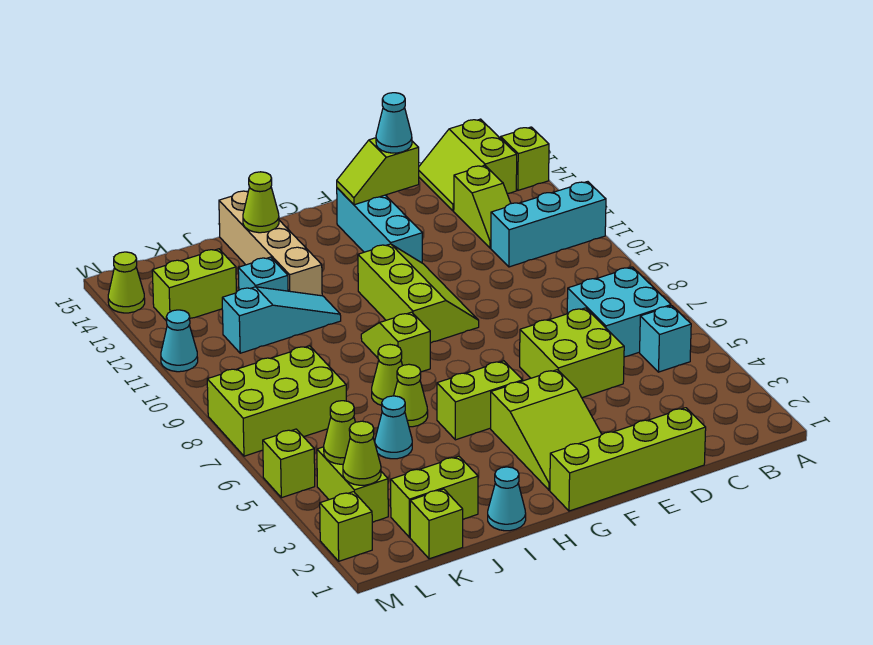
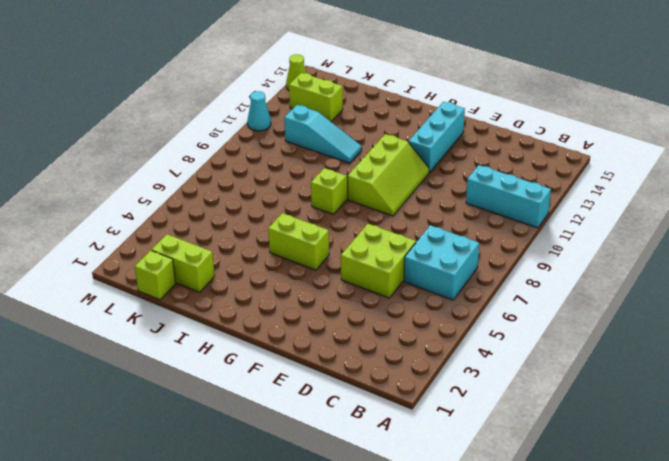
none -> lime 1x1 brick [501,127,549,190]
none -> cyan 1x1 brick [640,306,691,372]
none -> lime 2x2 slope [419,119,517,211]
none -> lime 1x2 slope [454,165,511,248]

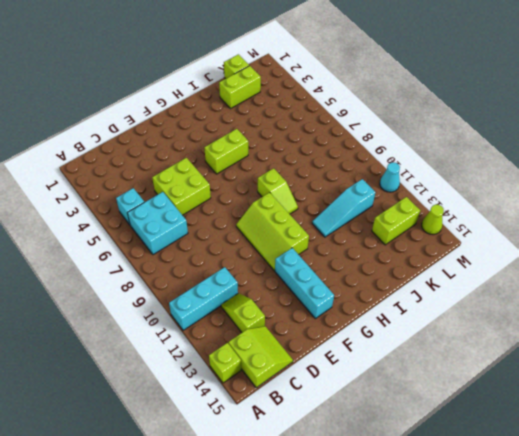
none -> lime 1x4 brick [550,408,706,511]
none -> lime 2x3 slope [491,370,602,490]
none -> cyan 1x1 cone [488,467,526,531]
none -> lime 1x1 cone [394,364,428,427]

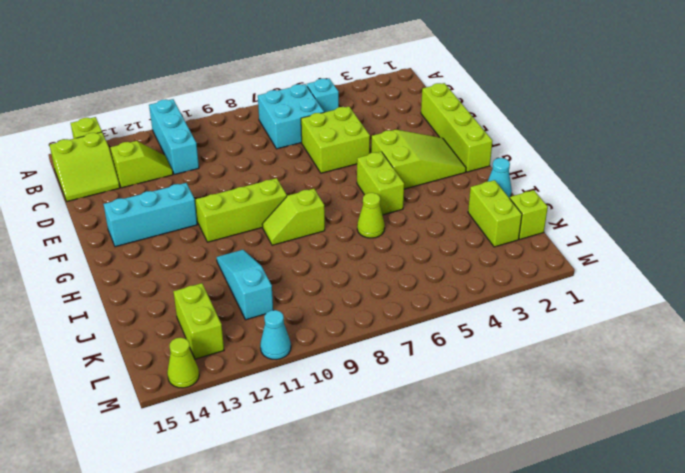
none -> lime 1x1 cone [372,345,403,405]
none -> tan 1x4 brick [219,191,322,296]
none -> cyan 1x1 cone [375,396,412,459]
none -> cyan 1x1 brick [238,257,288,291]

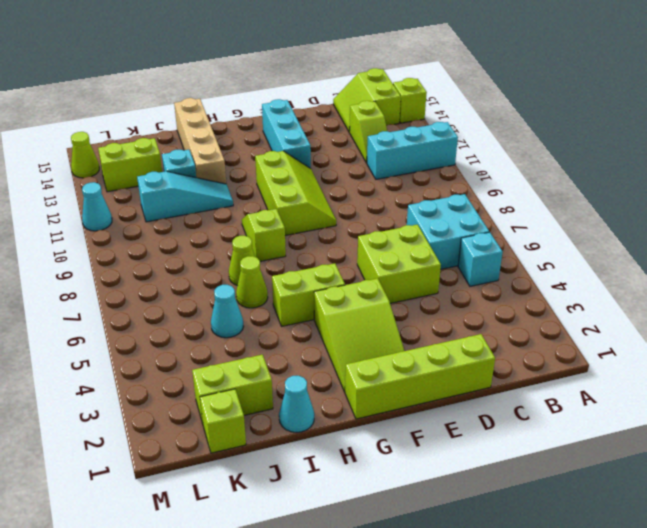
none -> lime 2x3 brick [207,346,346,456]
none -> lime 1x2 brick [317,447,388,522]
none -> lime 1x1 brick [320,492,372,561]
none -> lime 1x1 brick [263,429,315,498]

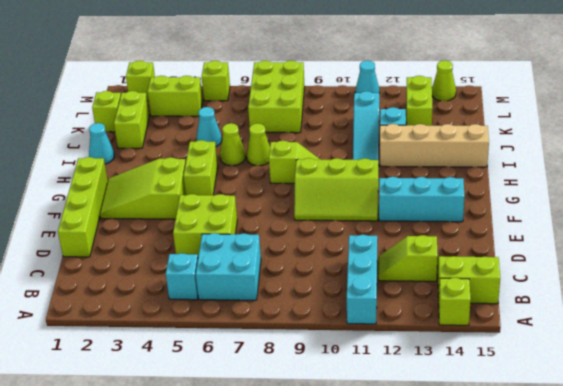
none -> lime 1x2 slope [337,138,419,205]
none -> lime 1x1 cone [243,172,279,233]
none -> lime 1x1 cone [343,421,381,485]
none -> lime 1x1 cone [324,401,355,464]

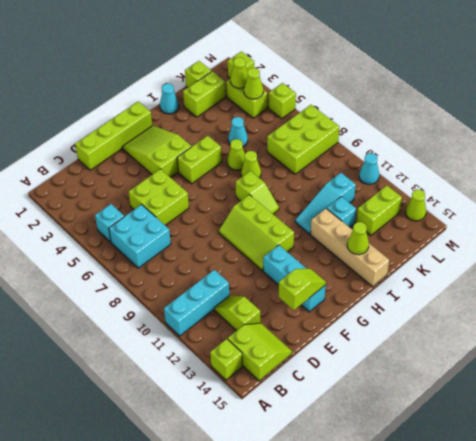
none -> cyan 1x1 cone [376,93,412,153]

